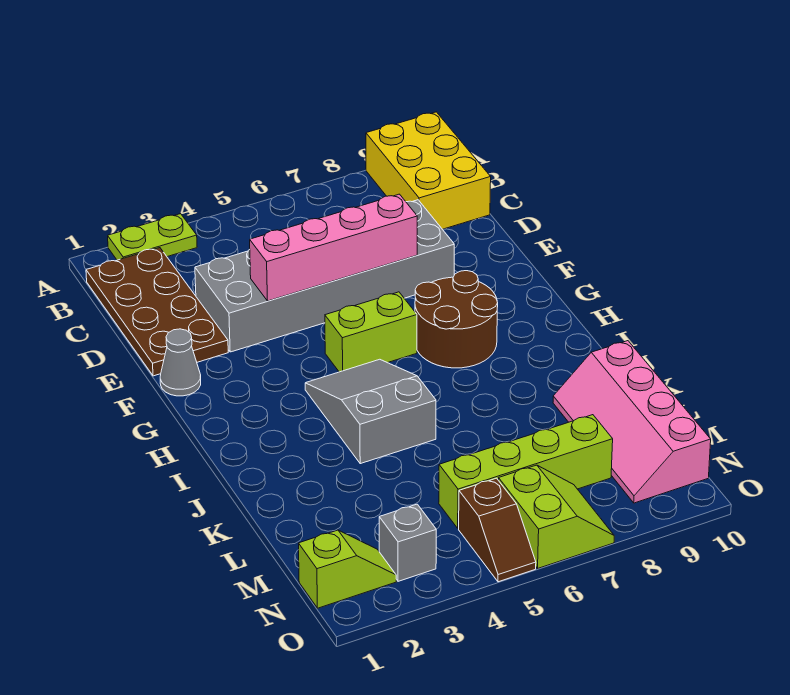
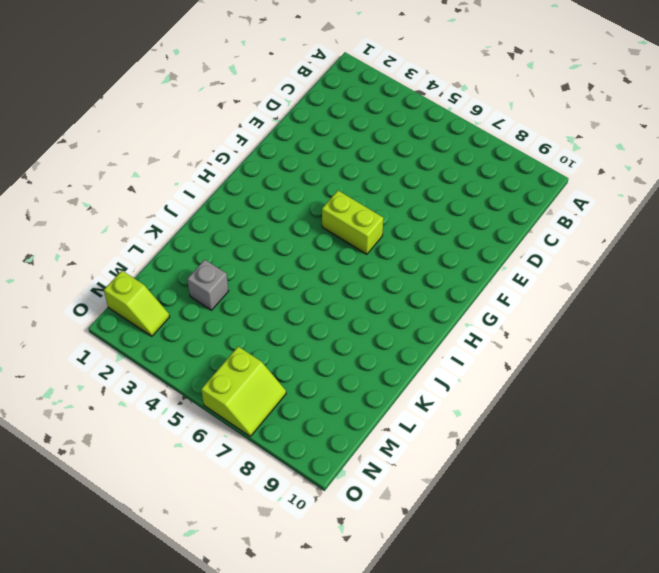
grey 1x1 brick [187,260,229,310] -> grey 1x1 brick moved to [379,504,436,581]
none -> lime 1x2 plate [108,214,197,260]
none -> yellow 2x3 brick [366,112,491,229]
none -> brown 2x4 plate [86,248,228,376]

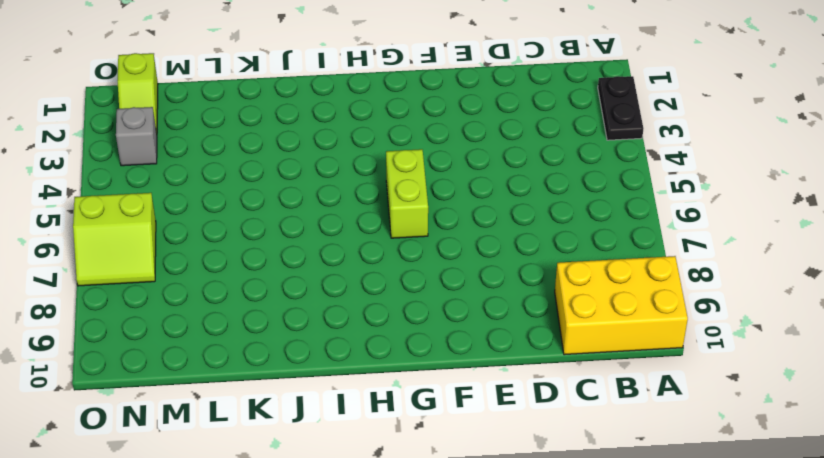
black 1x2 plate [598,76,643,140] -> lime 1x2 plate [108,214,197,260]
none -> brown 2x4 plate [86,248,228,376]
none -> grey 2x6 brick [195,200,454,352]
none -> grey 1x1 cone [160,329,201,396]

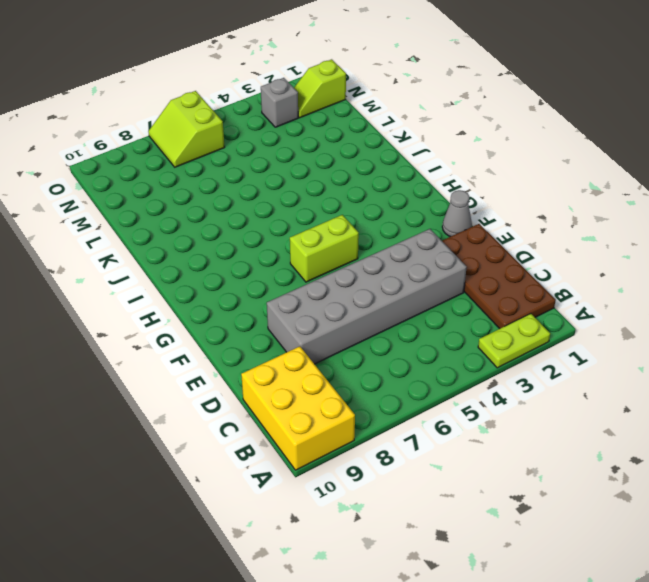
none -> brown 2x2 round brick [415,271,498,368]
none -> grey 2x3 slope [305,359,436,464]
none -> pink 2x4 slope [553,341,711,503]

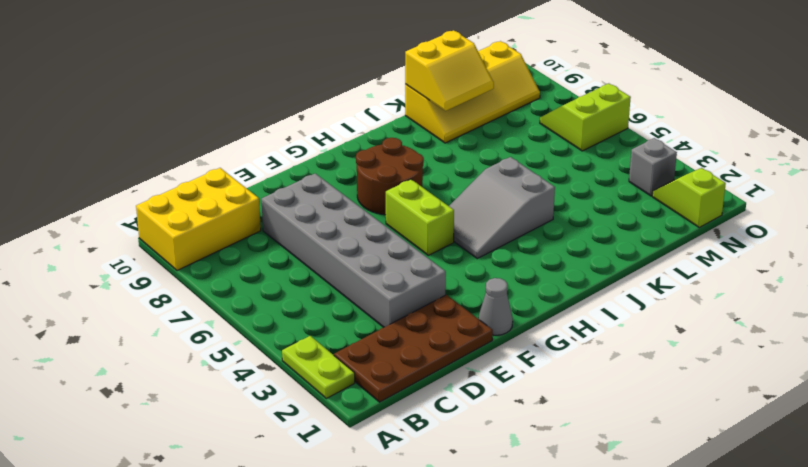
yellow 2x4 slope [405,41,540,143] -> pink 2x4 slope [553,341,711,503]
yellow 2x2 slope [405,30,494,111] -> none
none -> lime 1x4 brick [439,415,613,528]
none -> brown 1x2 slope [459,478,536,582]
none -> pink 1x4 brick [250,194,417,301]

